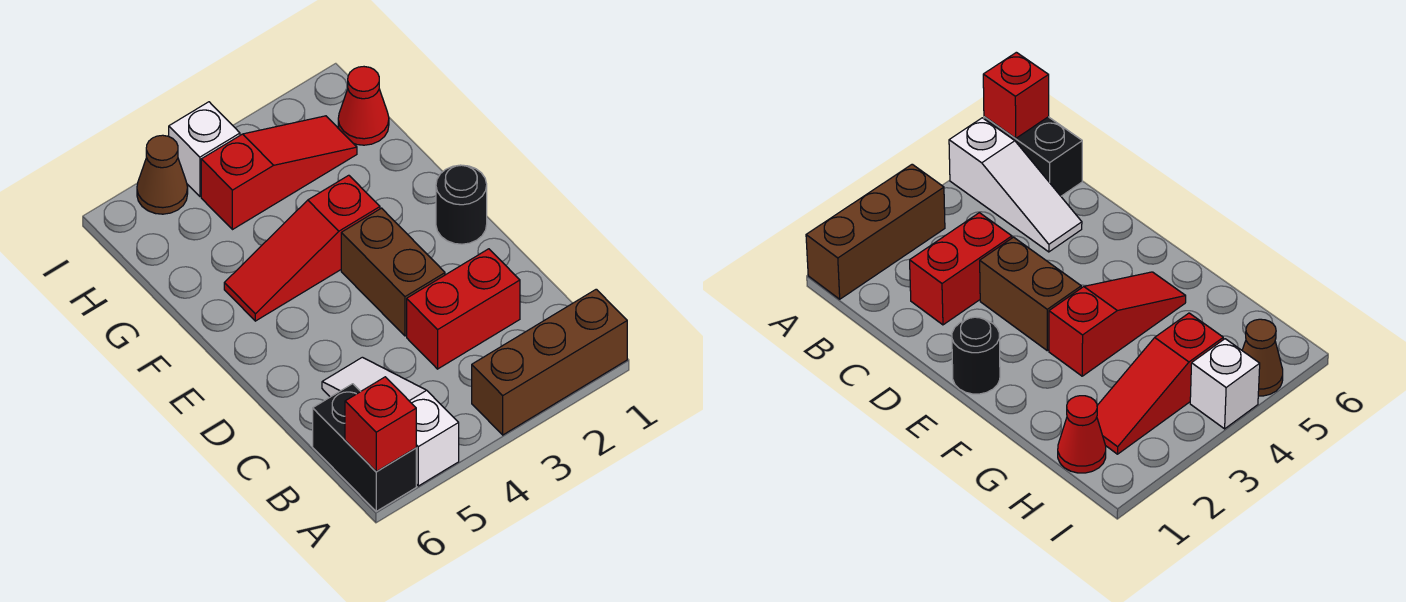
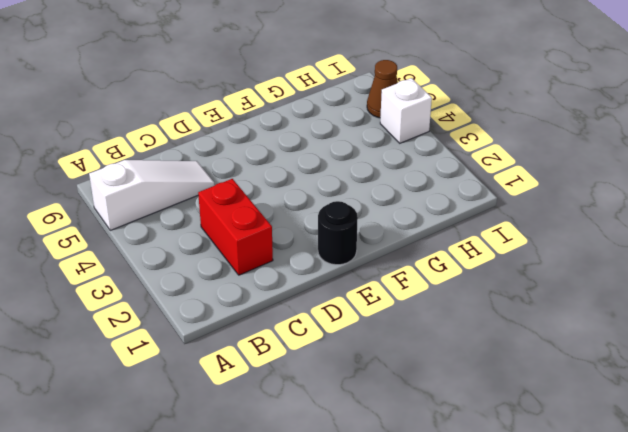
none -> brown 1x3 brick [472,289,627,435]
none -> black 1x2 brick [313,384,416,511]
none -> brown 1x2 brick [341,208,445,336]

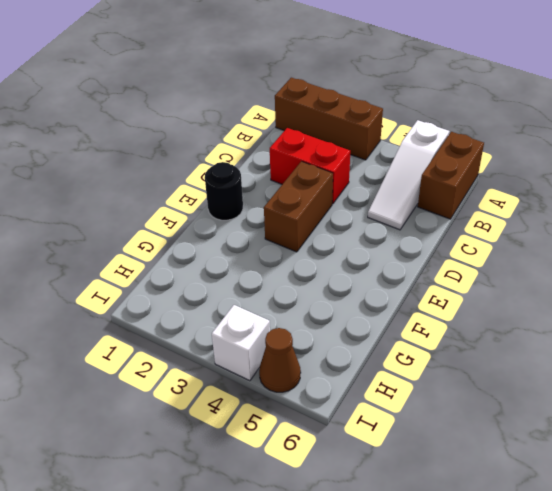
brown 1x2 brick [418,132,484,219] -> black 1x2 brick [313,384,416,511]
none -> red 1x3 slope [224,175,380,321]
none -> red 1x1 cone [338,67,389,145]
none -> red 1x3 slope [201,116,357,230]

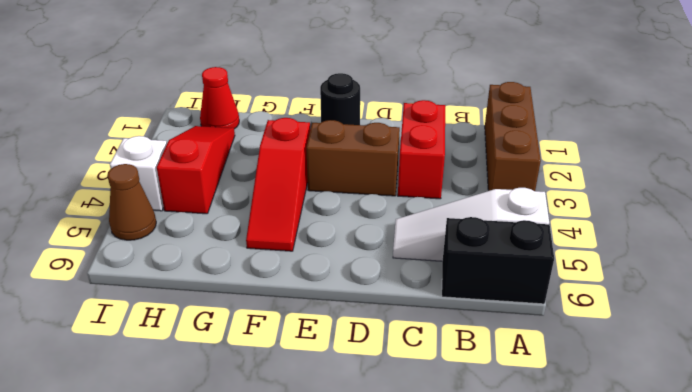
none -> red 1x1 brick [345,377,416,472]

